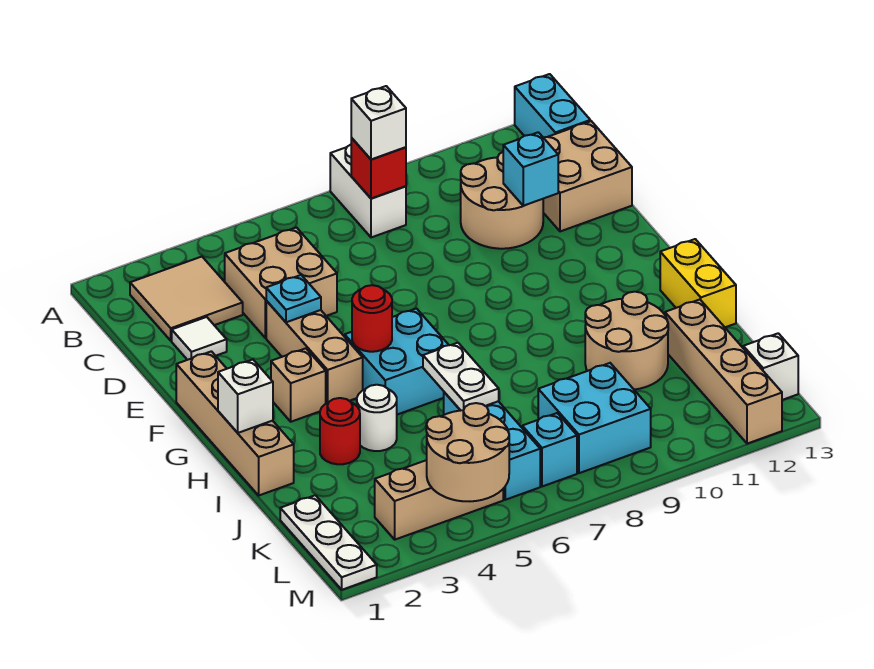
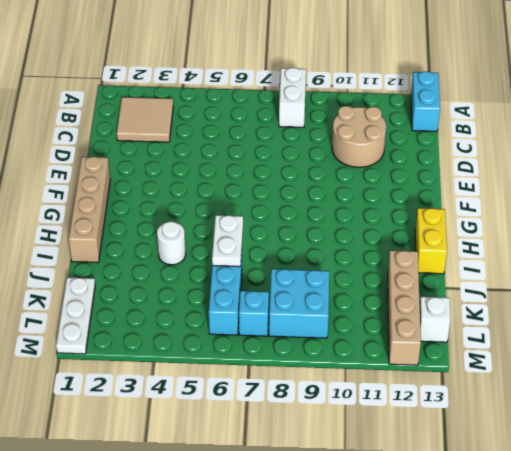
none -> tan 2x2 brick [225,228,337,338]
none -> tan 2x2 brick [543,121,632,231]
none -> white 1x1 tile [172,317,227,360]
none -> tan 1x3 brick [266,301,363,404]

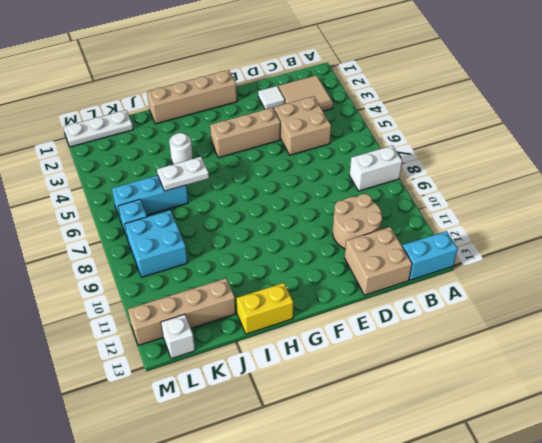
none -> tan 1x1 brick [271,348,326,422]
none -> cyan 2x2 brick [345,309,448,415]
none -> red 1x1 round brick [320,398,360,464]
none -> tan 2x2 round brick [585,292,668,390]

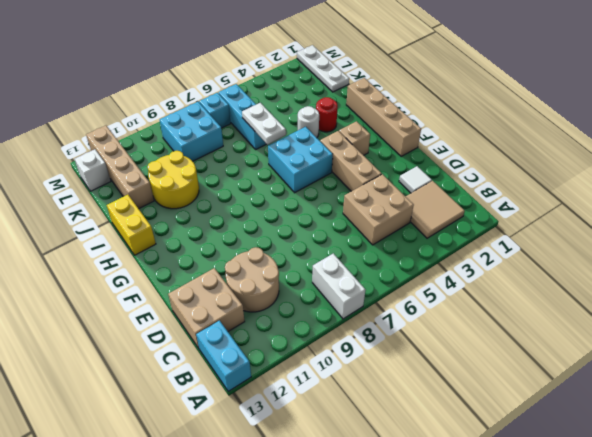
yellow 2x2 round brick [147,151,199,209] -> tan 2x2 round brick [585,292,668,390]
none -> tan 1x3 brick [375,460,503,540]
none -> red 1x1 brick [351,138,406,198]
none -> cyan 1x1 brick [503,132,558,206]
none -> cyan 1x1 plate [266,275,321,322]

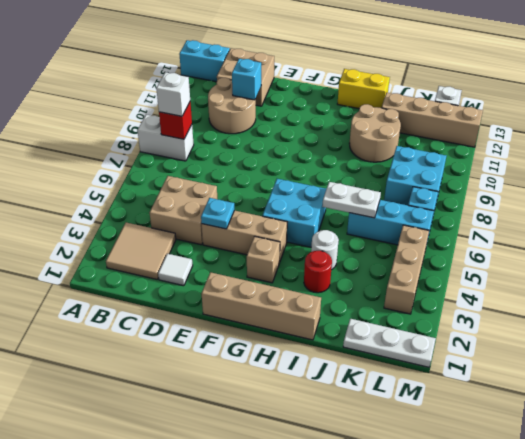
none -> red 1x1 round brick [352,285,392,352]
none -> white 1x1 brick [218,360,273,433]
none -> tan 2x2 round brick [426,403,509,501]

